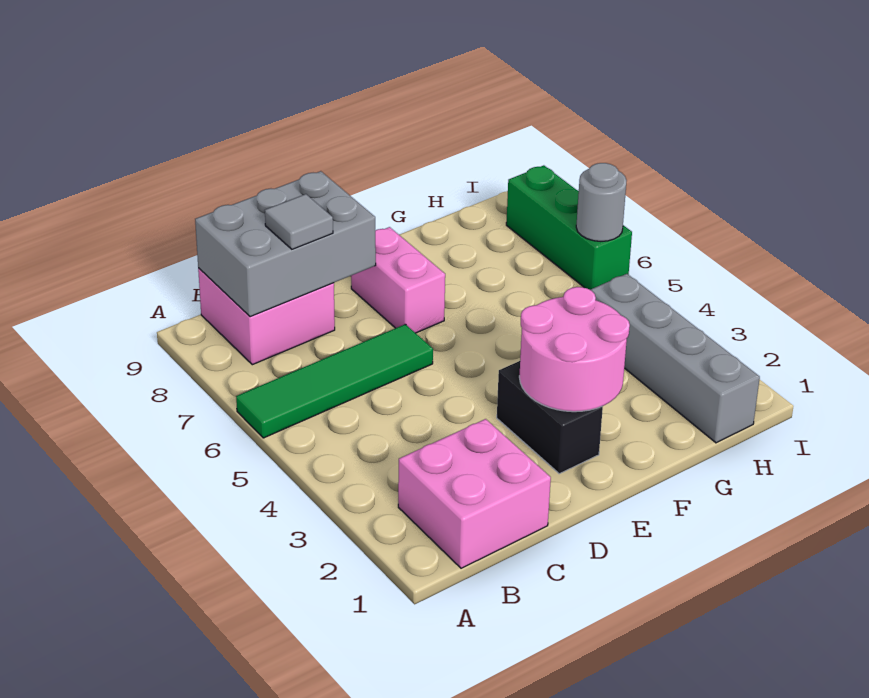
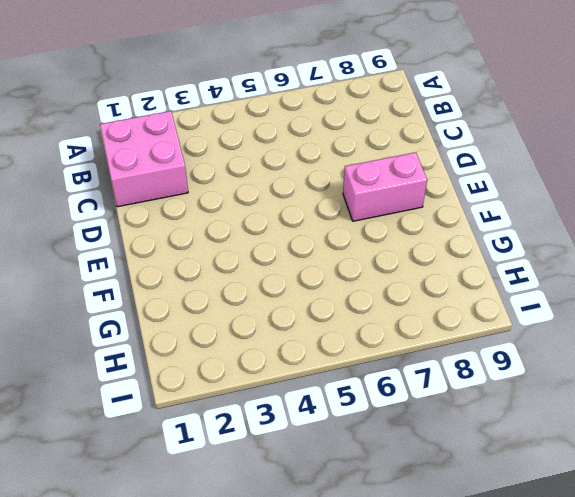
none -> green 1x4 tile [236,324,433,438]
none -> pink 2x2 brick [198,268,335,365]

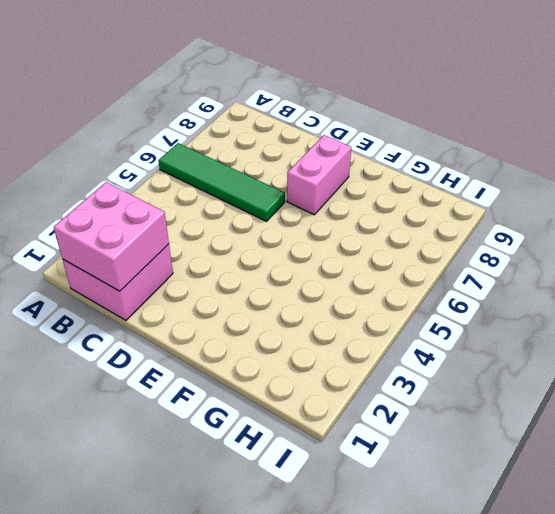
pink 2x2 brick [54,182,169,291] -> pink 2x2 brick moved to [198,268,335,365]
none -> black 1x2 brick [497,361,603,474]
none -> grey 1x4 brick [590,274,760,443]

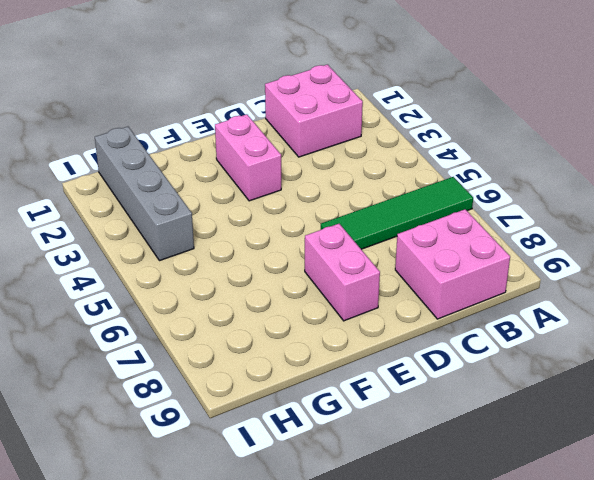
pink 1x2 brick [215,114,281,201] -> black 1x2 brick [497,361,603,474]
none -> green 1x3 brick [506,165,632,290]
none -> grey 2x3 brick [195,171,376,317]

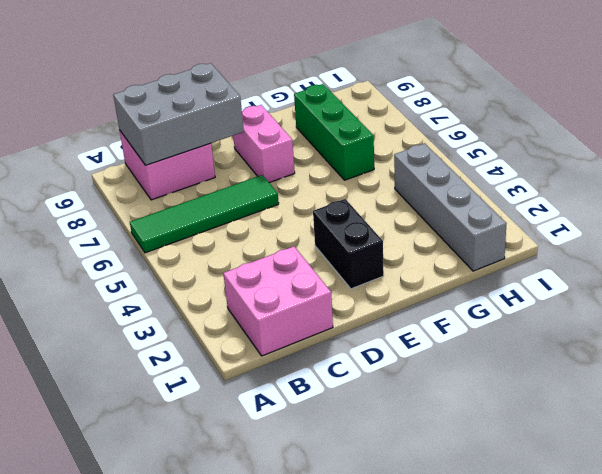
green 1x3 brick [294,84,374,180] -> green 1x3 brick moved to [506,165,632,290]
none -> pink 2x2 round brick [519,287,630,412]
none -> grey 1x1 round brick [576,163,627,241]

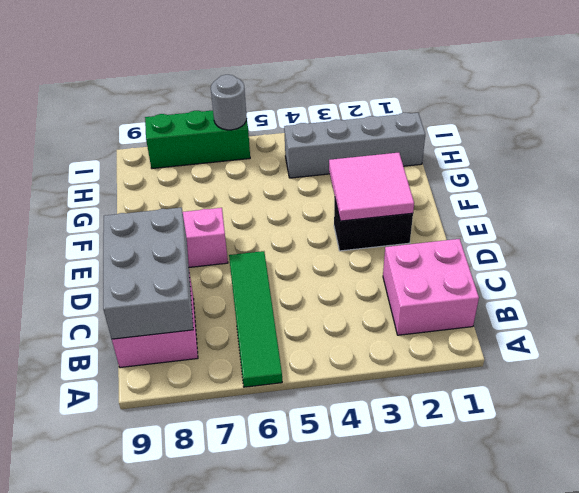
pink 2x2 tile [329,153,414,221] -> pink 2x2 round brick [519,287,630,412]
none -> grey 1x1 tile [265,194,333,249]

